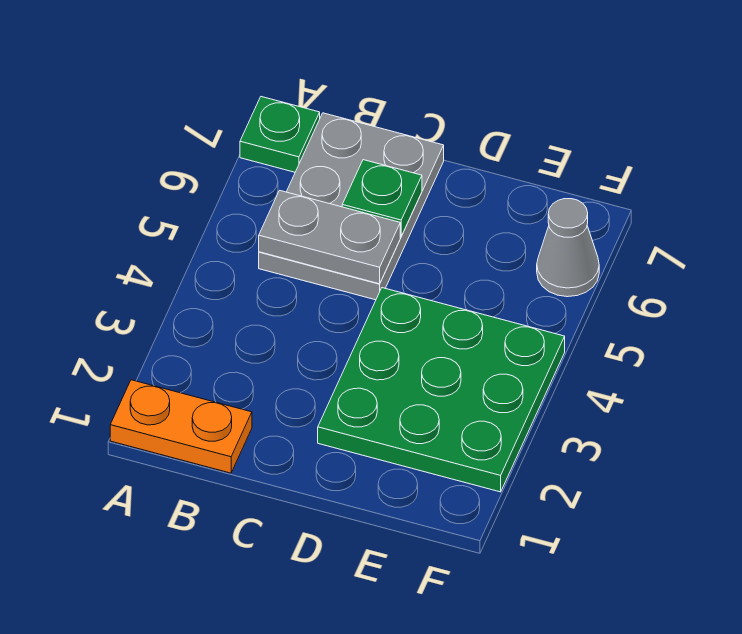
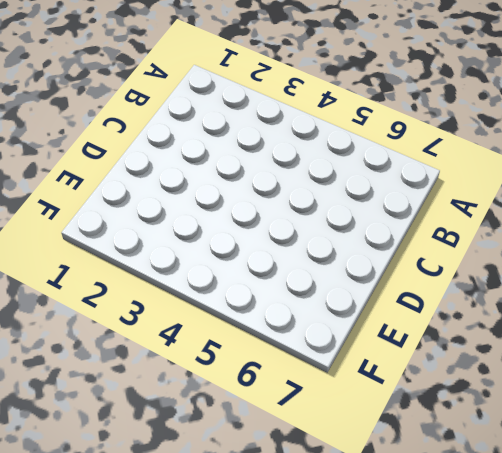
none -> orange 1x2 plate [110,380,252,473]
none -> green 1x1 plate [240,97,320,172]

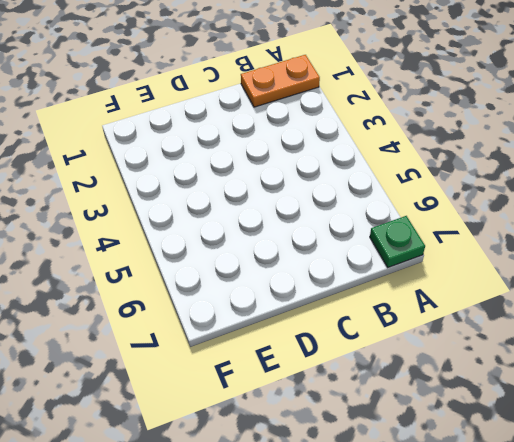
none -> grey 2x3 plate [259,113,444,300]
none -> green 3x3 plate [318,288,565,492]

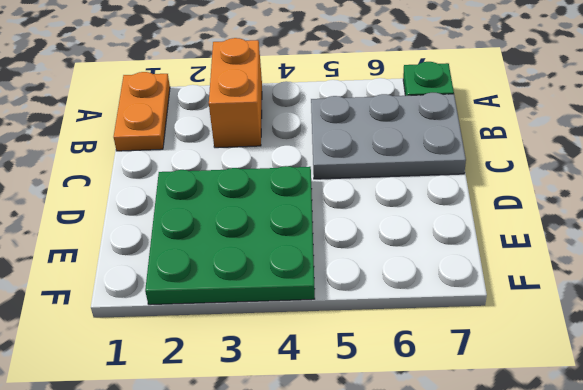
orange 1x2 brick [209,38,262,148] -> none
none -> grey 1x1 cone [537,199,599,297]
none -> grey 1x2 plate [259,190,400,284]

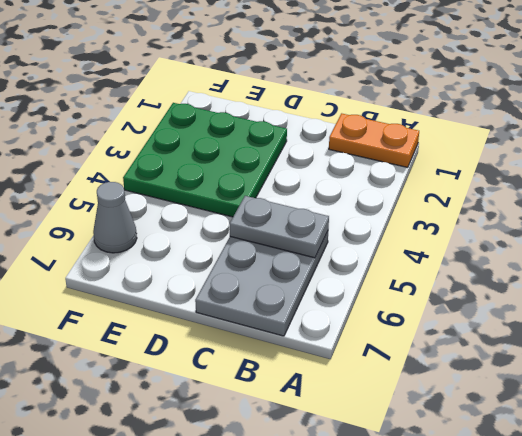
none -> green 1x1 plate [240,97,320,172]
none -> green 1x1 plate [342,160,422,236]

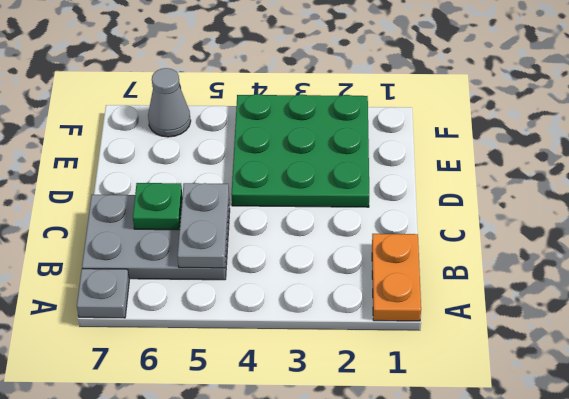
grey 1x1 plate [77,269,129,318] -> green 1x1 plate [240,97,320,172]

